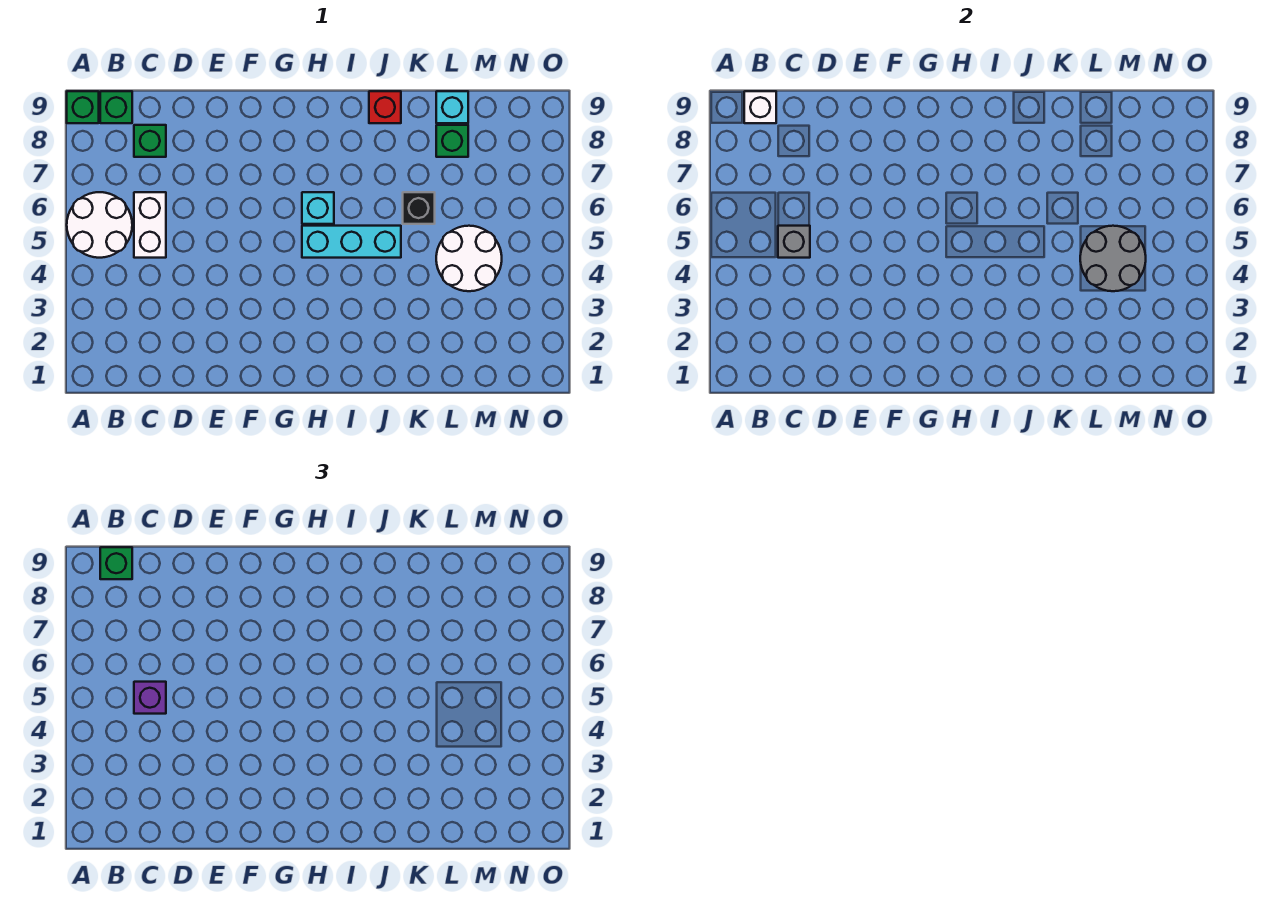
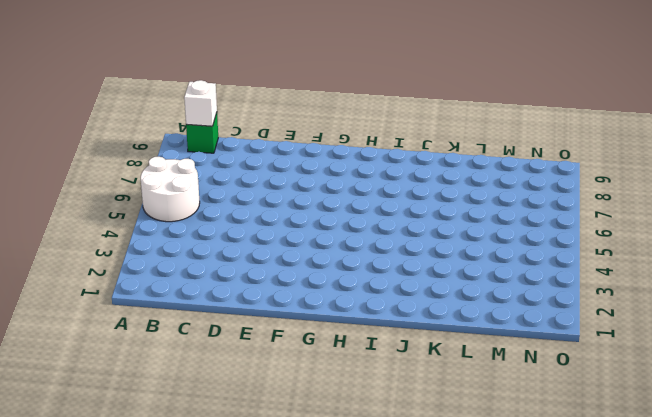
none -> green 1x1 brick [67,91,99,123]
none -> white 1x2 brick [134,192,166,258]
none -> green 1x1 brick [134,125,166,157]

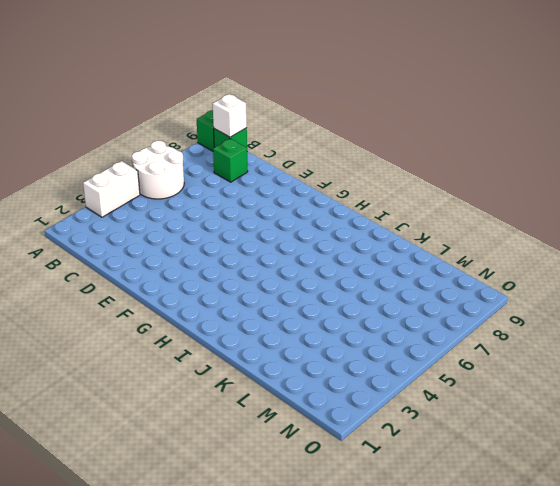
white 1x2 brick [83,161,140,217] -> white 1x2 brick moved to [134,192,166,258]
none -> cyan 1x3 brick [302,226,401,258]
none -> cyan 1x1 brick [302,192,334,224]
none -> red 1x1 brick [369,91,401,123]

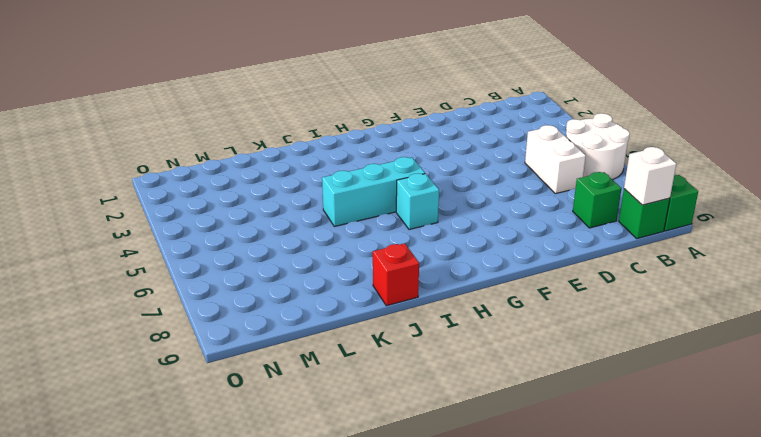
none -> black 1x1 brick [403,192,435,224]
none -> white 2x2 round brick [436,226,502,291]
none -> green 1x1 brick [436,125,468,157]

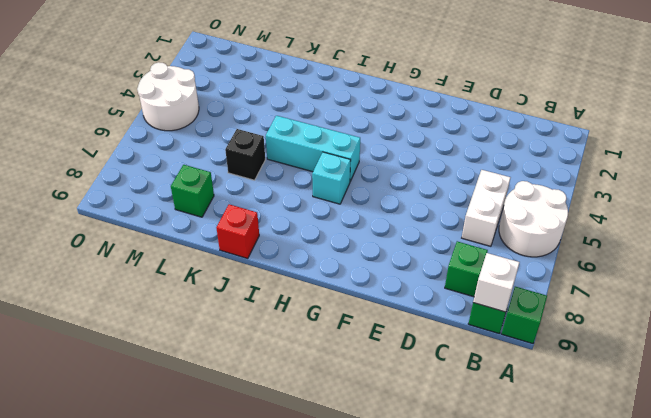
white 2x2 round brick [137,62,199,131] -> white 2x2 round brick moved to [436,226,502,291]
none -> cyan 1x1 brick [436,91,468,123]
none -> grey 1x1 brick [778,226,810,258]
none -> grey 2x2 round brick [1080,226,1146,291]

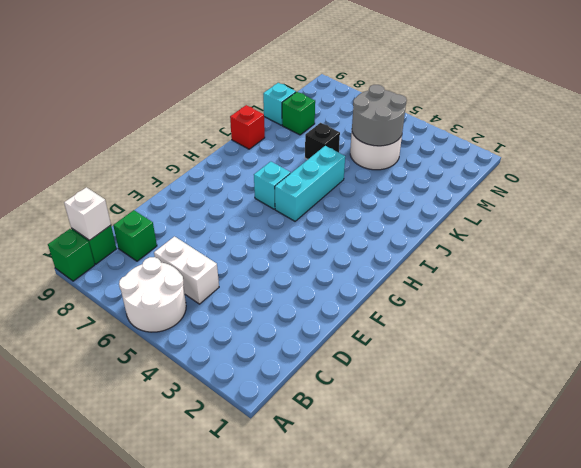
none -> grey 1x1 brick [778,226,810,258]
none -> green 1x1 brick [100,547,132,579]
none -> purple 1x1 brick [134,682,166,714]

